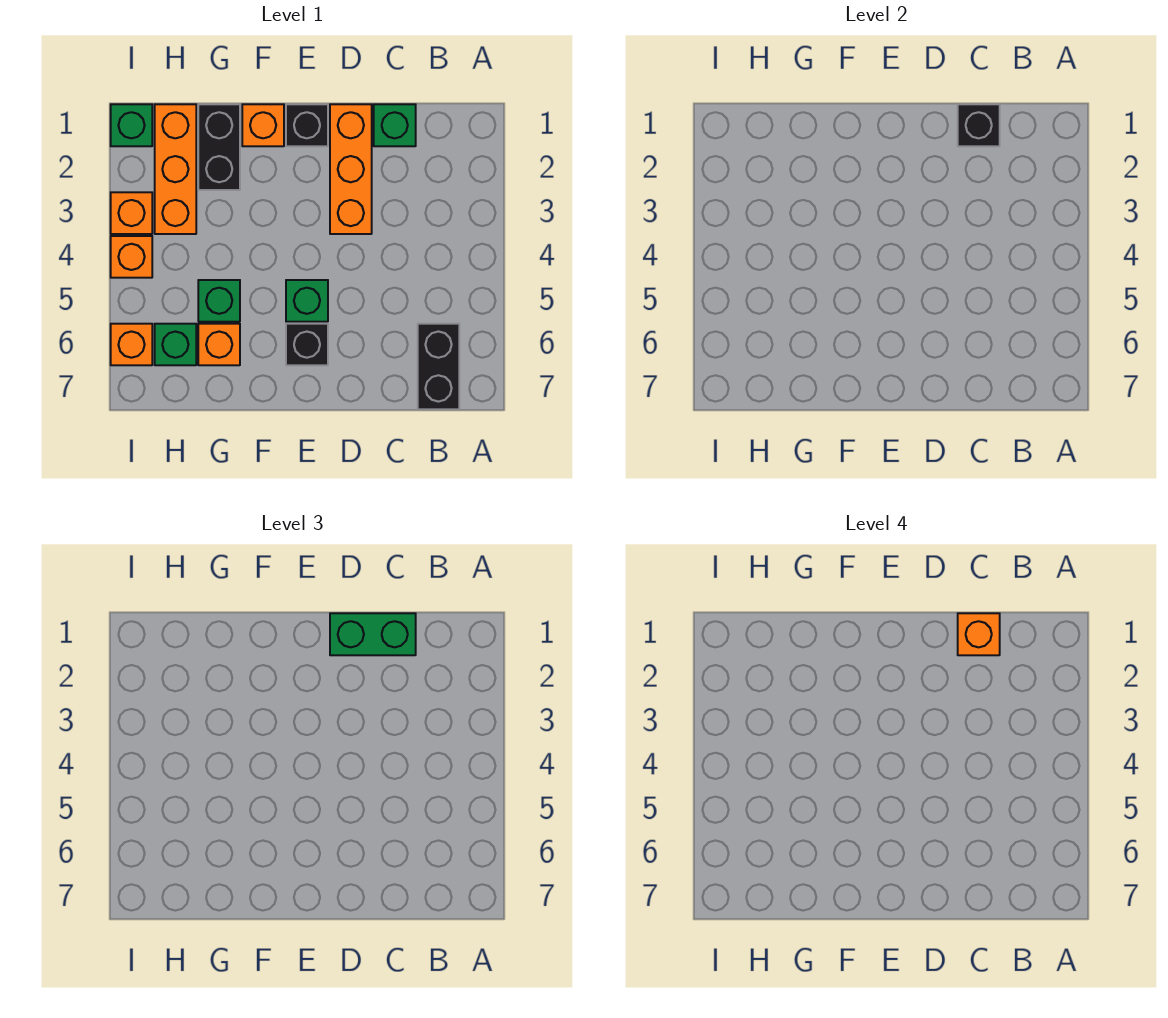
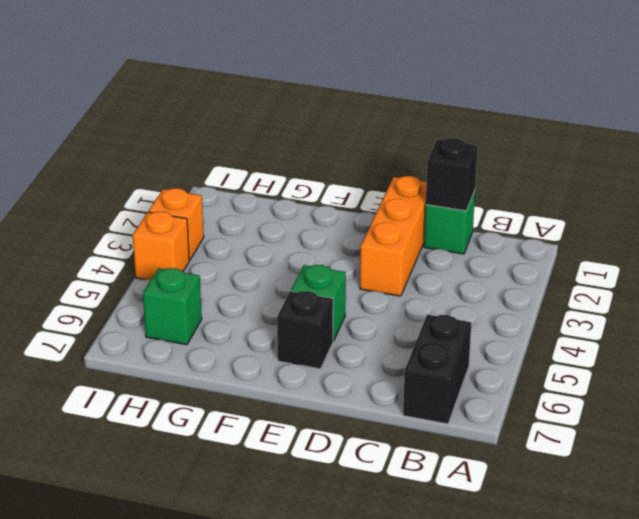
none -> black 1x1 brick [286,104,328,146]
none -> orange 1x1 brick [242,104,284,146]
none -> black 1x2 brick [198,104,240,190]

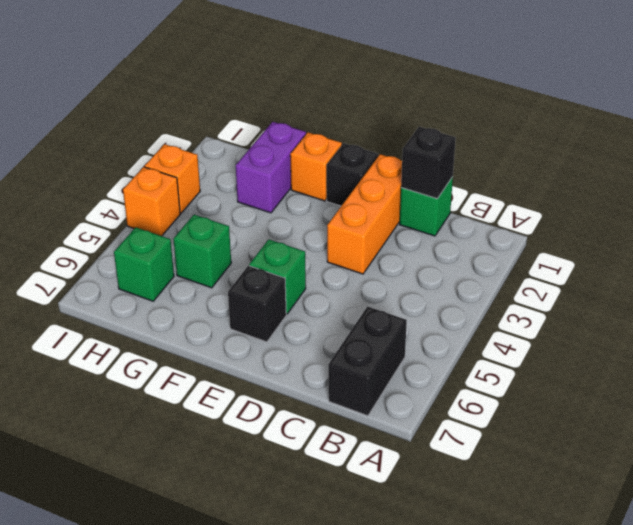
purple 1x2 brick [236,122,306,213] -> black 1x2 brick [198,104,240,190]
none -> orange 1x1 brick [198,324,240,365]
none -> orange 1x3 brick [155,104,196,234]
none -> green 1x1 brick [111,104,152,146]

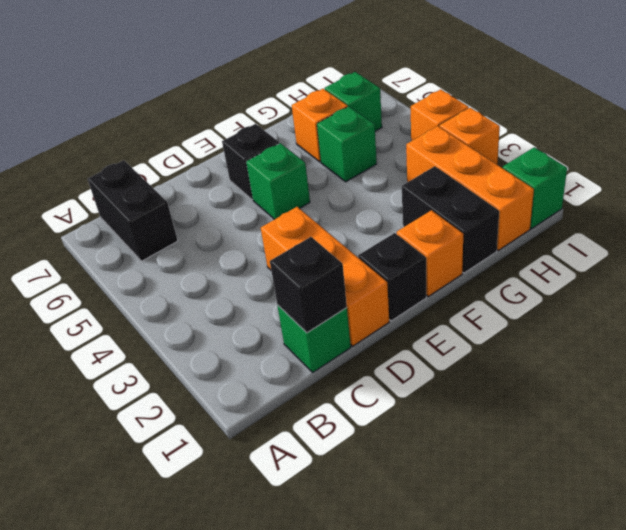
none -> orange 1x1 brick [111,324,152,365]
none -> green 1x2 brick [330,613,416,655]
none -> orange 1x1 brick [958,613,1000,655]

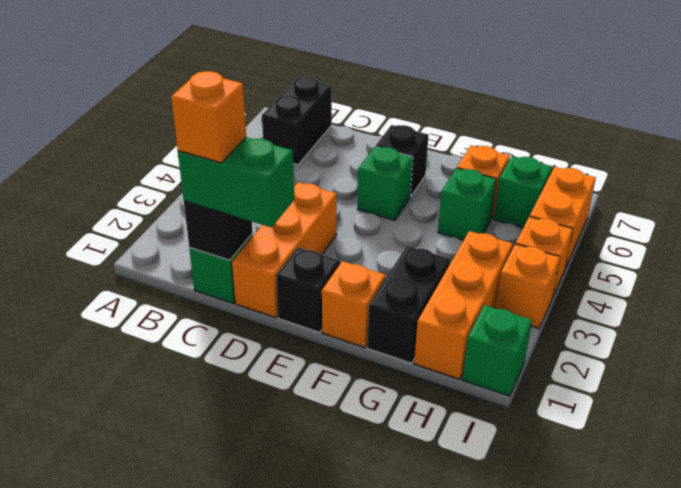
orange 1x2 brick [530,167,596,268] -> orange 1x1 brick [111,324,152,365]

